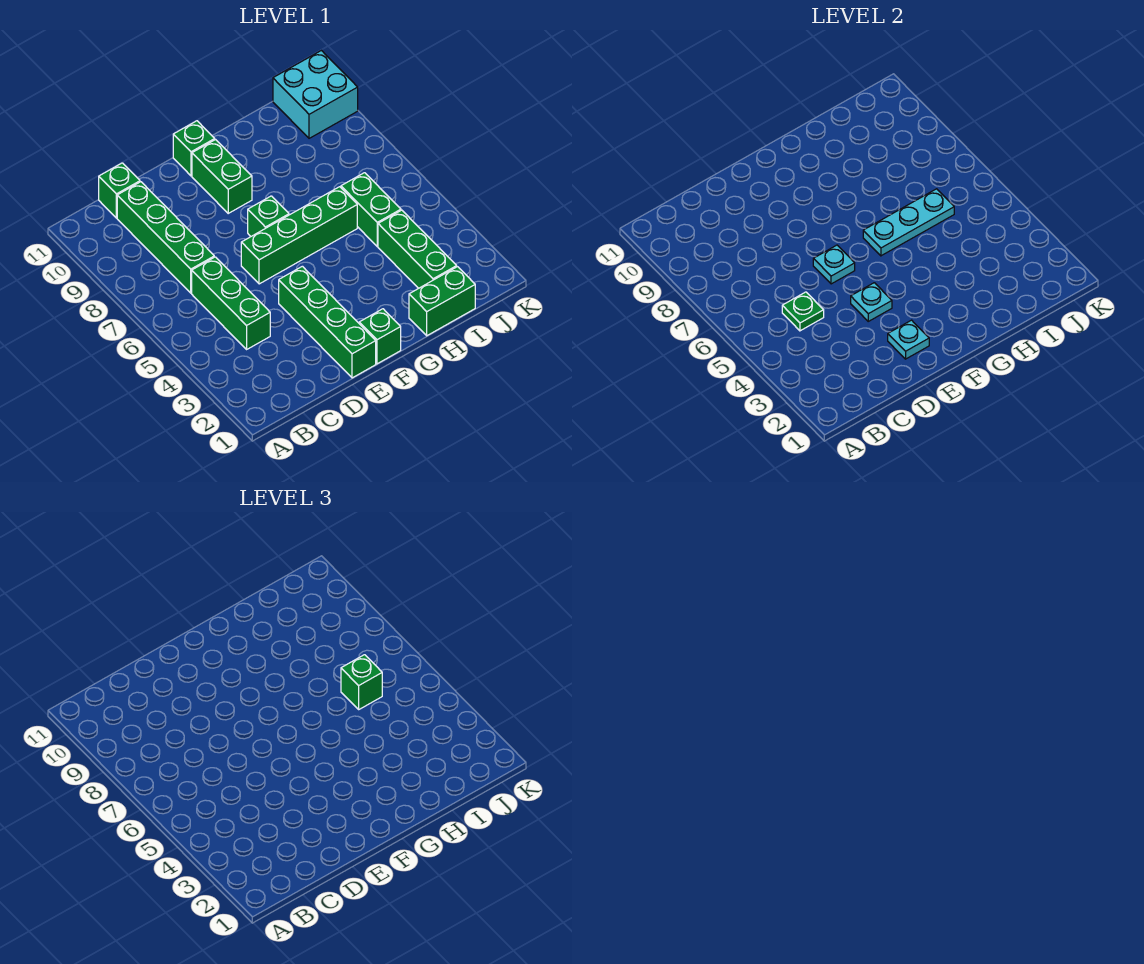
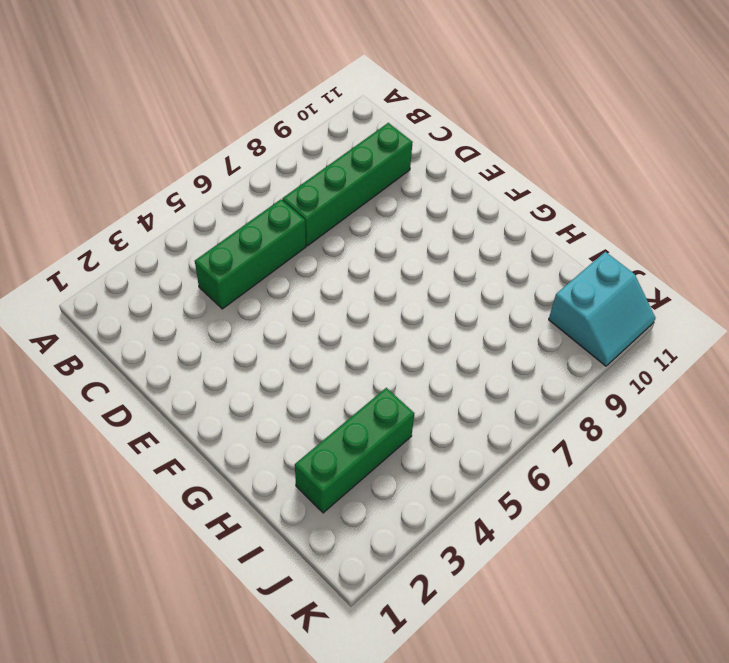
cyan 2x2 slope [549,252,655,366] -> cyan 2x2 brick [273,51,358,138]
none -> green 1x1 brick [99,163,140,218]
none -> green 1x4 brick [279,266,376,378]
none -> green 1x4 brick [241,187,357,284]

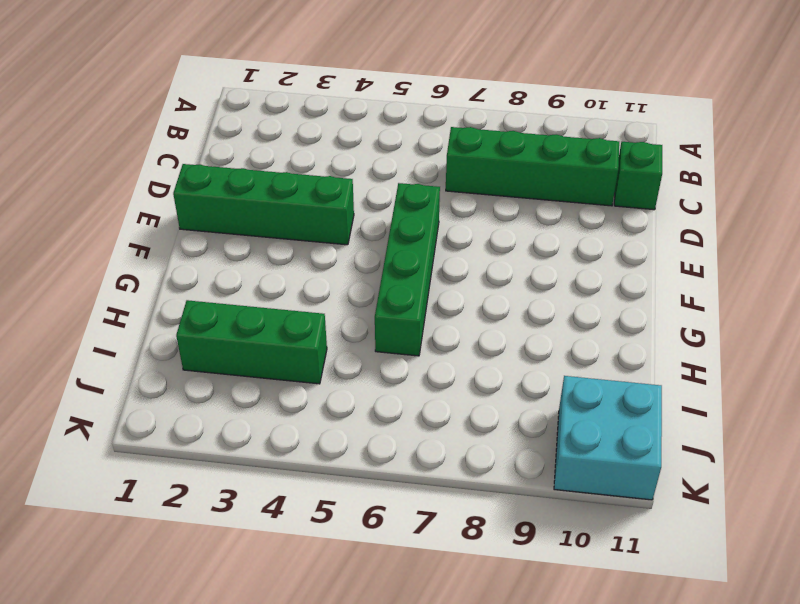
none -> green 1x3 brick [192,257,270,349]
none -> green 1x1 brick [359,309,401,364]
none -> green 1x1 brick [248,196,289,236]

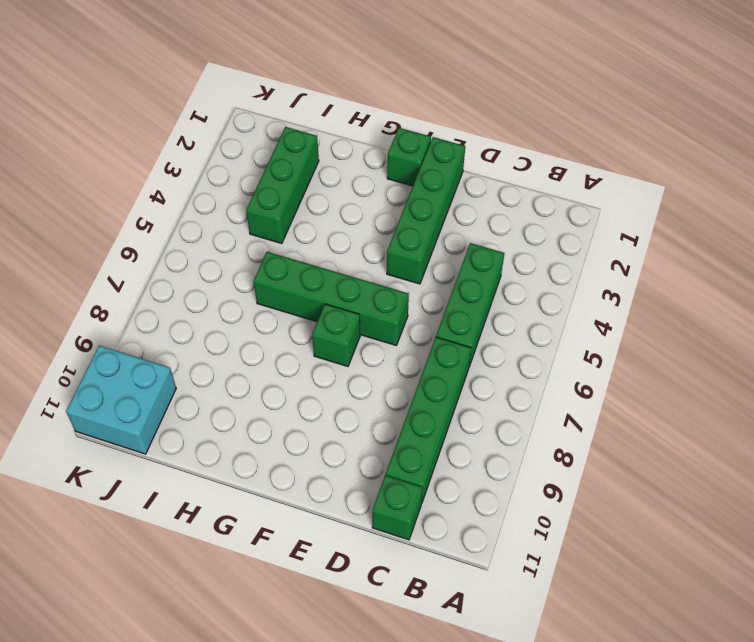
none -> green 1x2 brick [192,140,252,213]
none -> green 1x1 brick [173,121,215,176]
none -> green 1x2 brick [409,267,475,336]

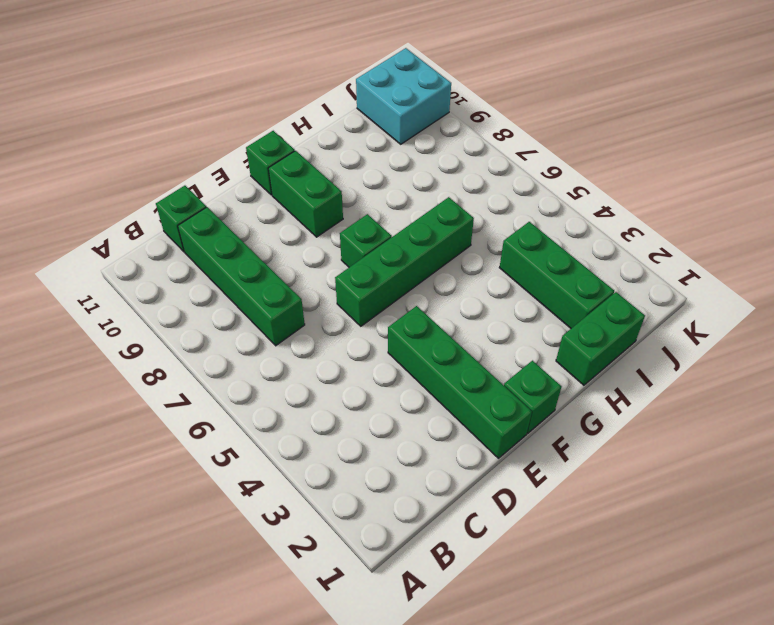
none -> green 1x3 brick [192,257,270,349]
none -> green 1x2 brick [341,173,401,246]
none -> green 1x1 plate [782,292,824,331]

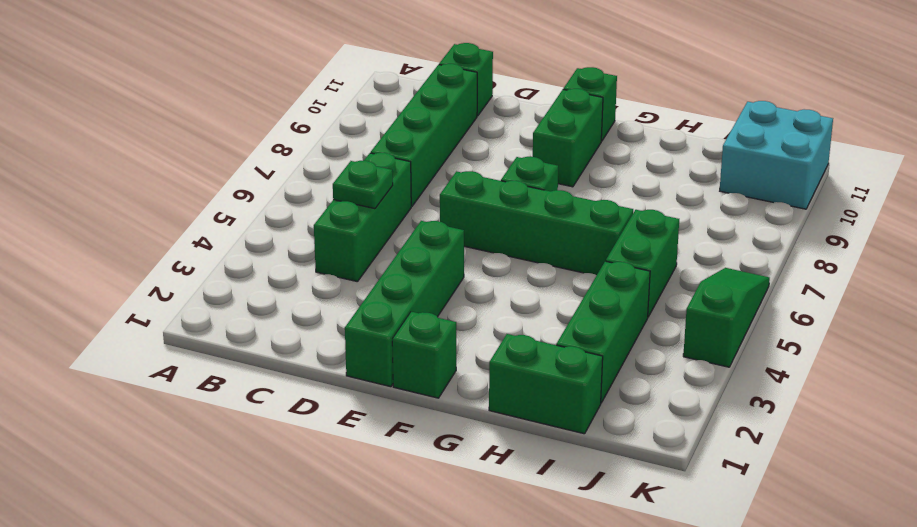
green 1x3 slope [683,268,770,367] -> none
none -> cyan 1x1 plate [888,320,929,359]
none -> cyan 1x1 plate [851,283,892,321]
none -> cyan 1x1 plate [813,245,855,284]

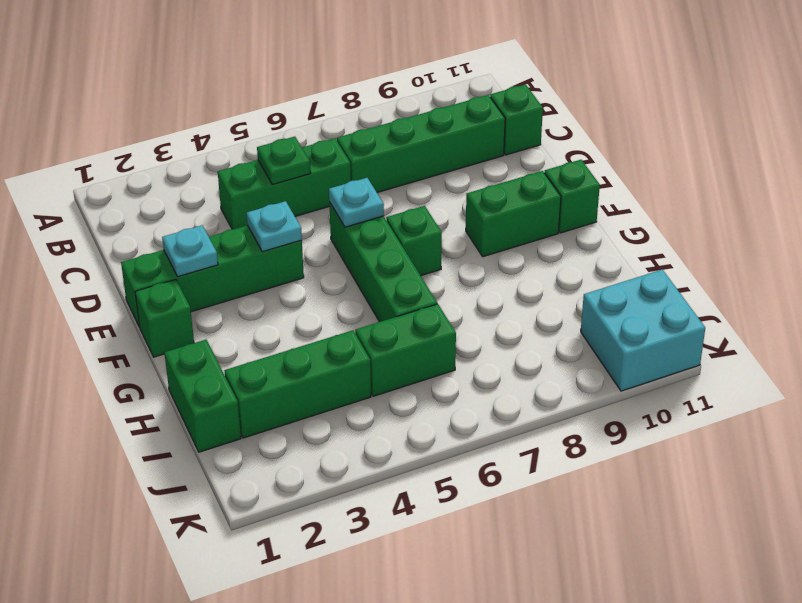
none -> cyan 1x3 plate [863,189,954,256]
none -> green 1x1 brick [341,655,382,709]

